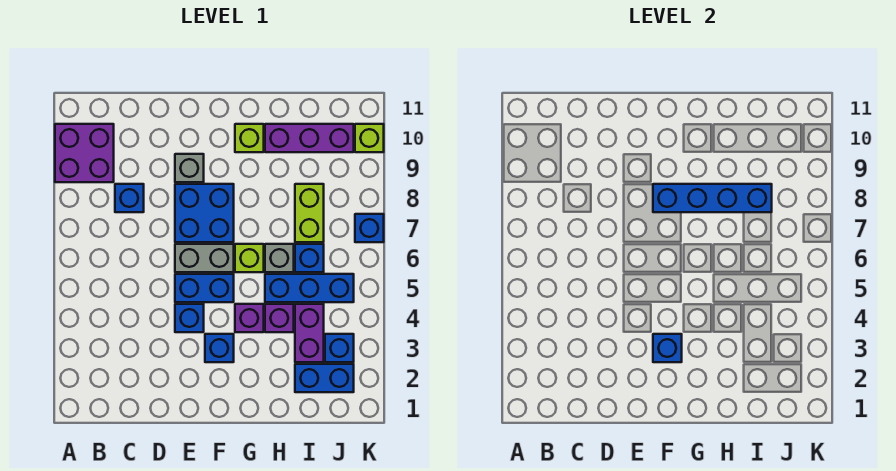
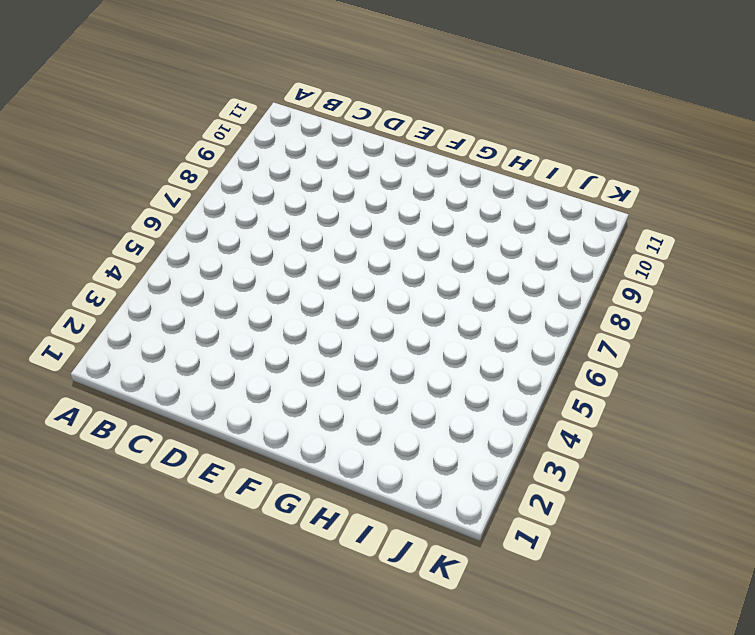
none -> purple 2x2 brick [55,124,114,182]
none -> blue 1x1 brick [115,184,144,212]
none -> blue 1x1 brick [175,304,204,332]

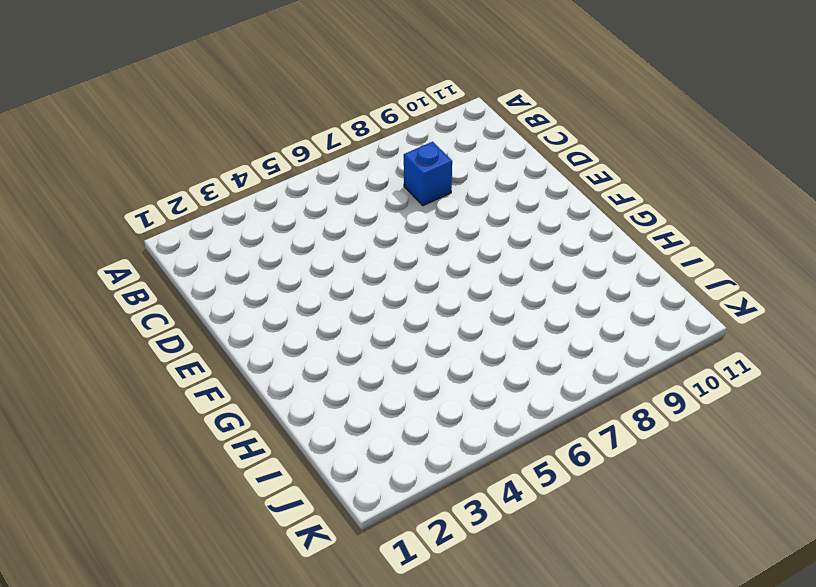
none -> purple 2x2 brick [55,124,114,182]
none -> blue 1x1 brick [175,304,204,332]
none -> blue 1x2 brick [175,274,234,302]

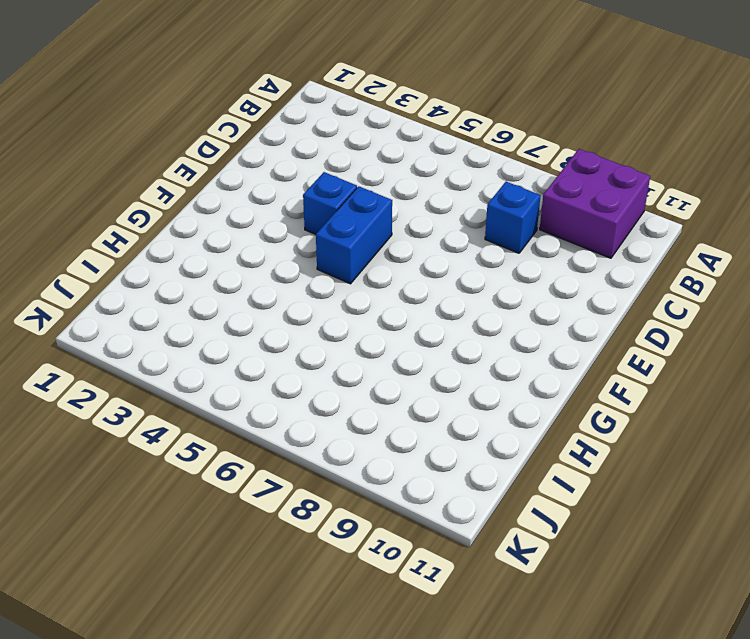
none -> grey 1x2 brick [175,244,234,272]
none -> blue 2x2 brick [175,184,234,242]
none -> grey 1x1 brick [175,154,204,182]

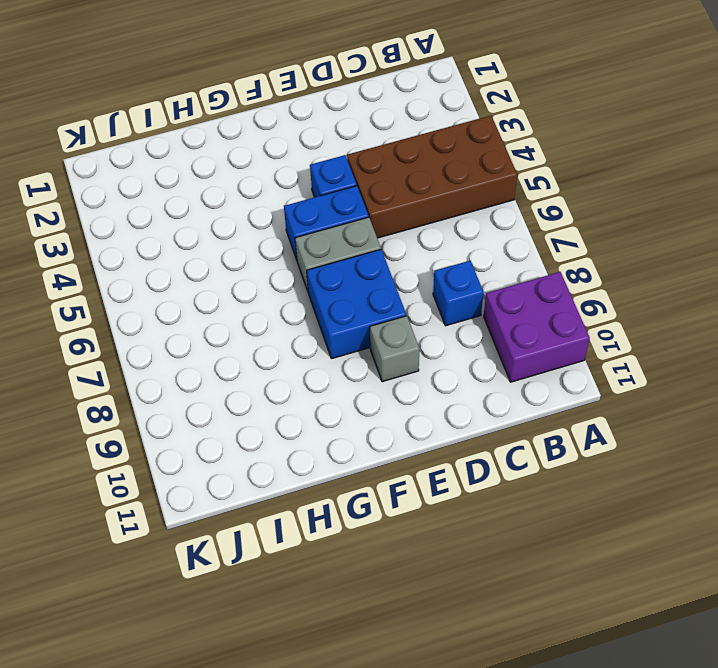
brown 2x4 brick [347,116,517,238] -> none
none -> blue 1x1 brick [205,334,234,362]
none -> purple 1x1 brick [235,304,264,332]
none -> lime 1x1 brick [235,244,264,272]

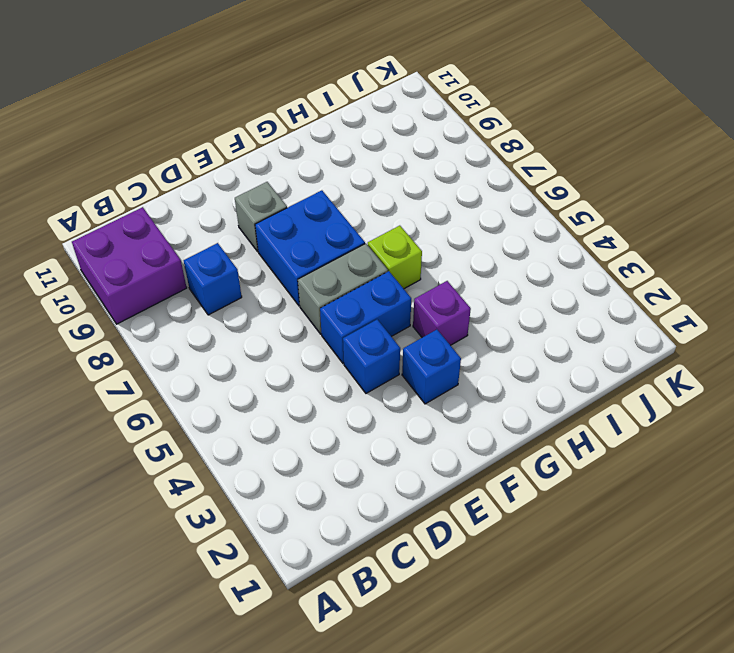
none -> lime 1x1 brick [235,124,264,152]
none -> purple 1x1 brick [265,304,294,332]
none -> blue 1x3 brick [265,274,354,302]

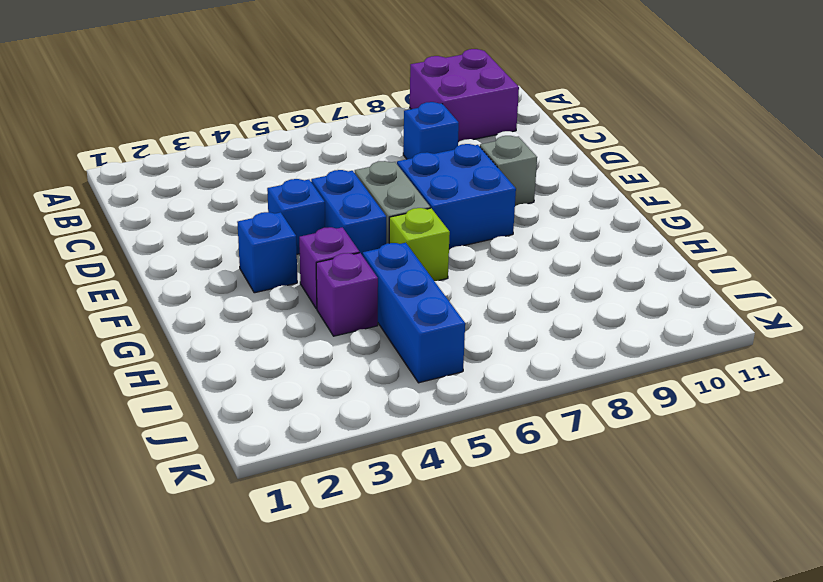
none -> lime 1x1 brick [235,124,264,152]
none -> grey 1x1 brick [265,244,294,272]
none -> purple 1x3 brick [265,124,354,152]

